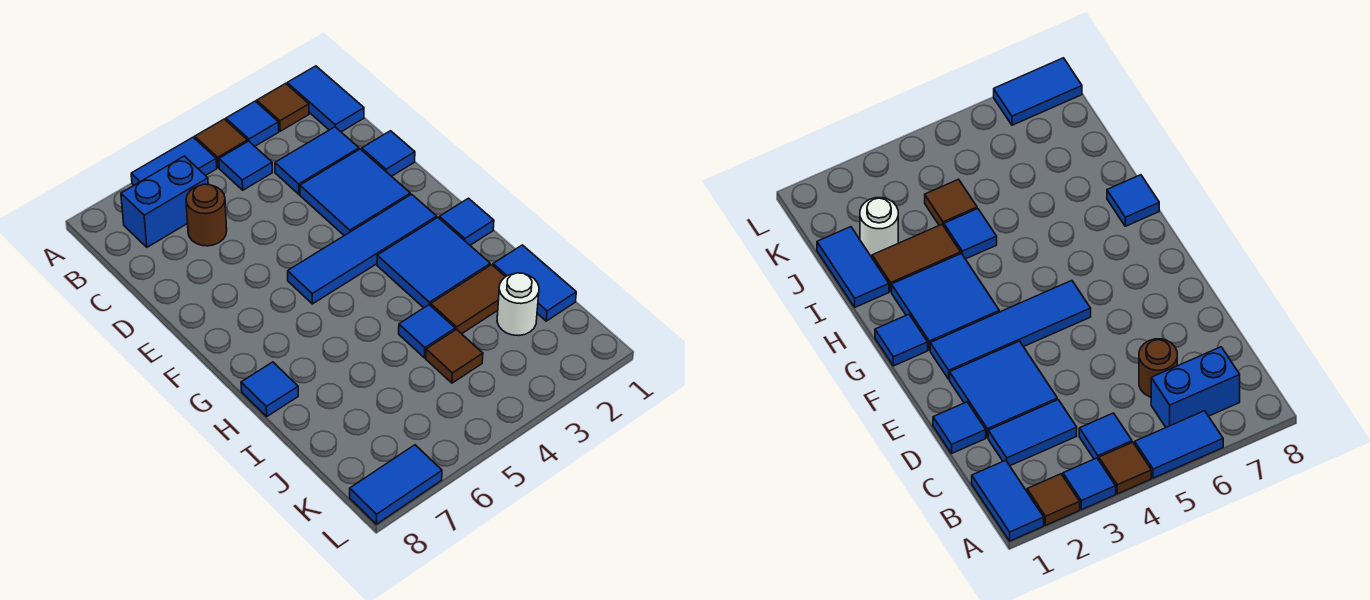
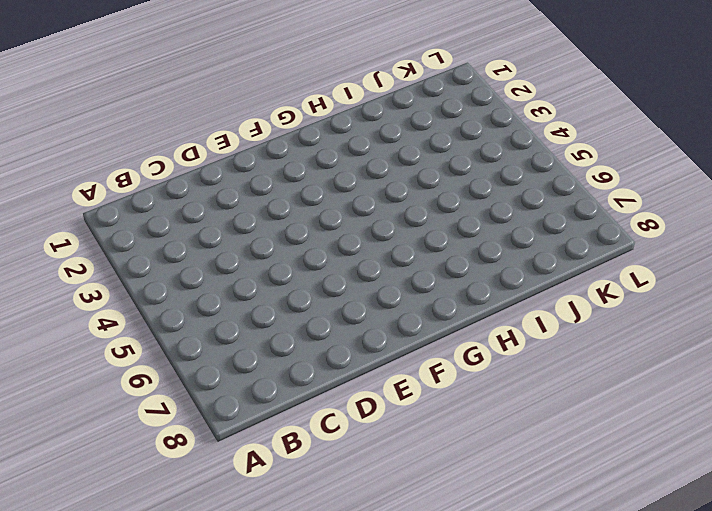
none -> blue 1x2 tile [287,66,364,132]
none -> brown 1x1 tile [257,83,309,131]
none -> blue 1x1 tile [226,101,279,146]

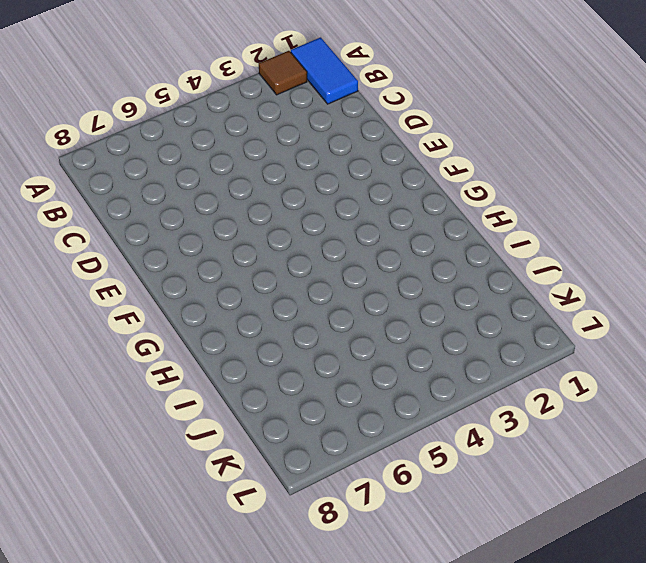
none -> blue 1x1 tile [226,101,279,146]
none -> brown 1x1 tile [195,119,248,168]
none -> blue 1x2 tile [131,137,217,185]

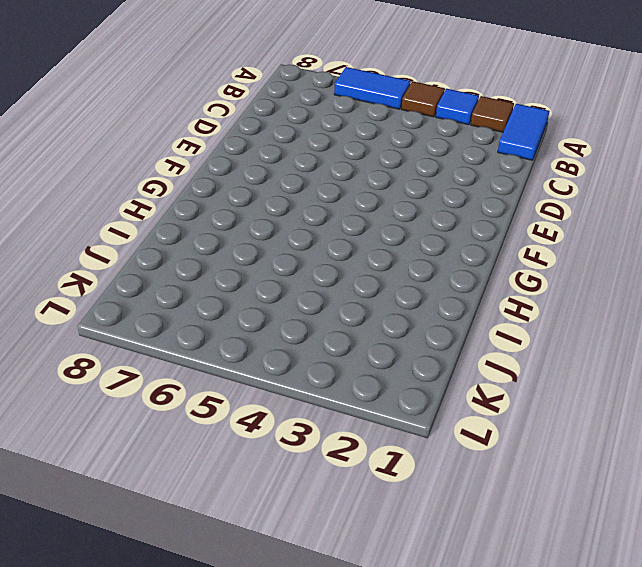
none -> blue 1x1 tile [219,141,272,190]
none -> blue 1x2 brick [121,156,208,247]
none -> blue 1x2 tile [275,127,359,194]

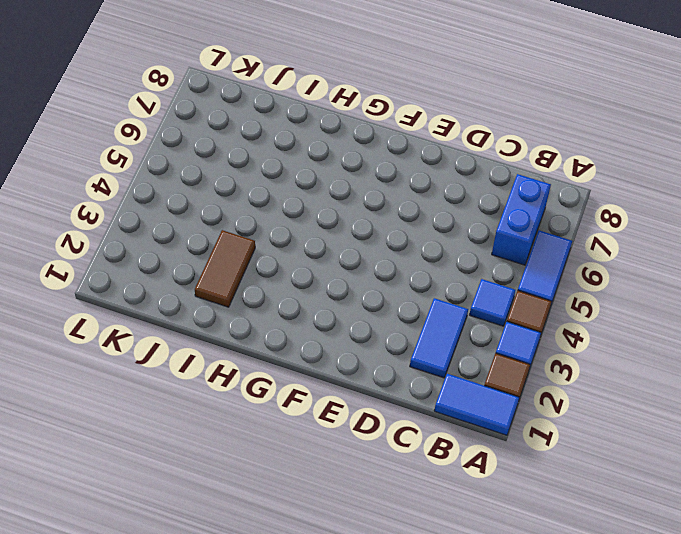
none -> brown 1x1 round brick [186,184,227,246]
none -> blue 1x1 tile [362,131,415,176]
none -> blue 2x2 tile [300,149,410,236]

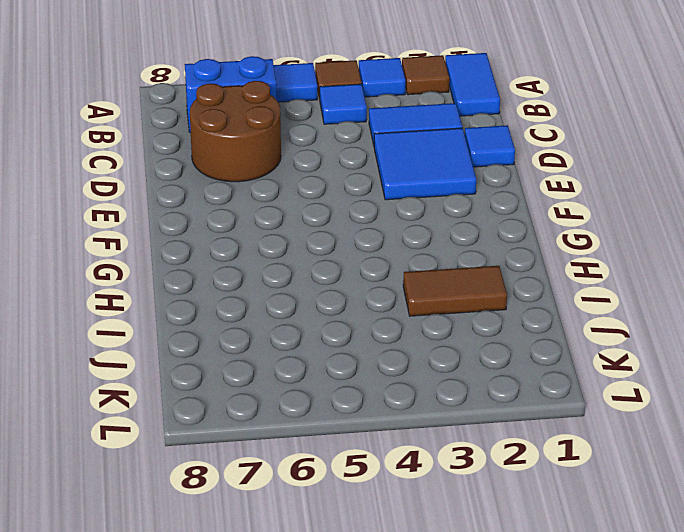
brown 2x2 round brick [190,81,281,182] -> brown 1x1 round brick [186,184,227,246]
none -> blue 1x4 tile [288,194,437,304]
none -> blue 1x1 tile [439,198,494,245]
none -> blue 2x2 tile [377,218,490,308]

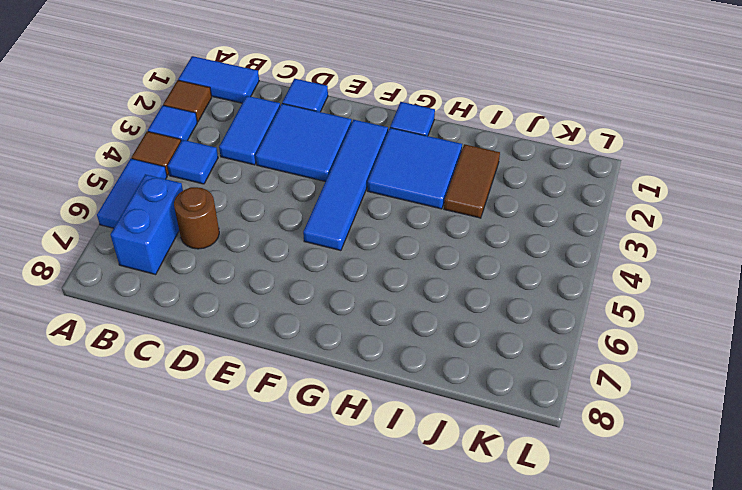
none -> blue 1x1 tile [241,362,298,416]
none -> blue 1x2 tile [493,245,576,321]
none -> blue 1x1 tile [399,305,455,358]

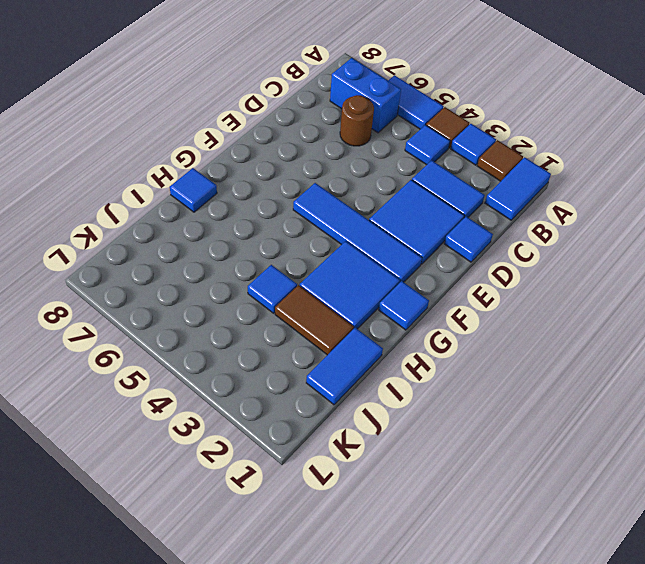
none -> white 1x1 round brick [497,273,539,336]
none -> brown 1x1 tile [426,329,483,383]
none -> blue 1x2 tile [350,445,442,524]

